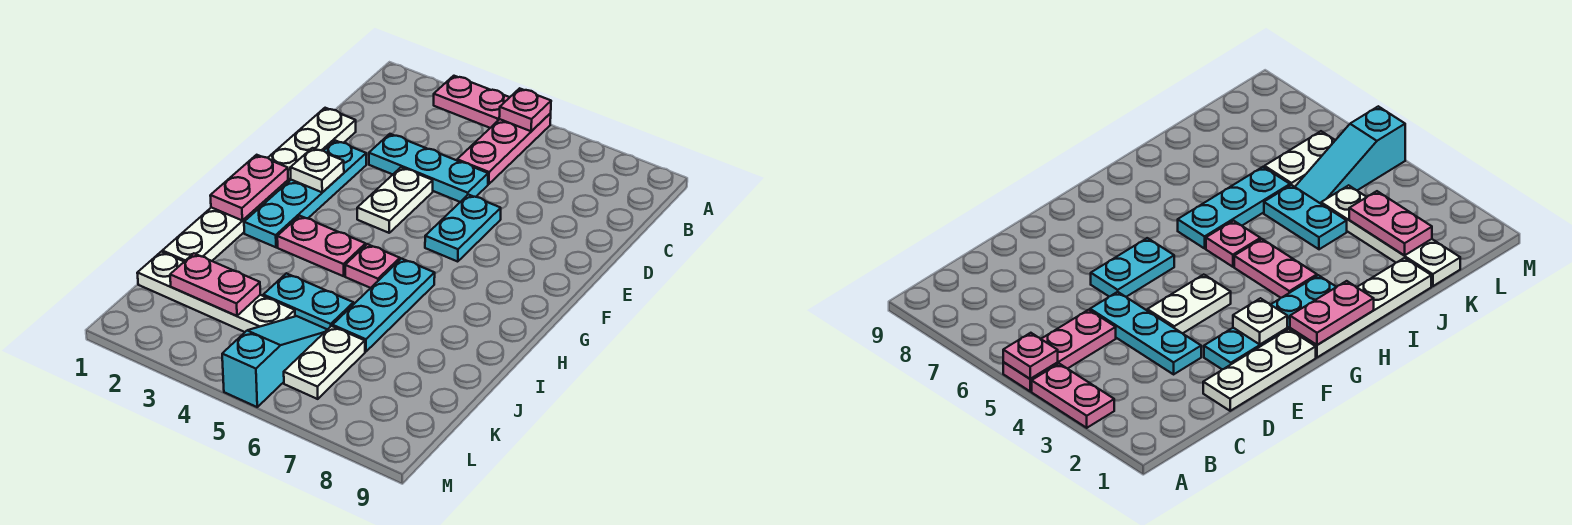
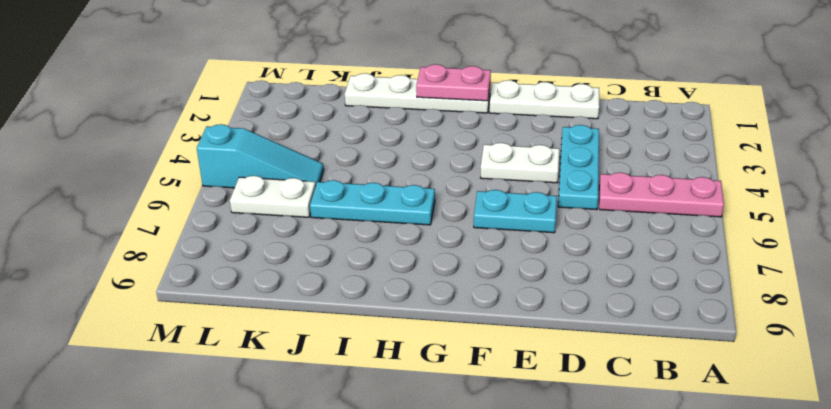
none -> pink 1x2 plate [434,76,510,128]
none -> cyan 1x4 plate [244,140,366,247]
none -> pink 1x2 plate [277,216,366,276]

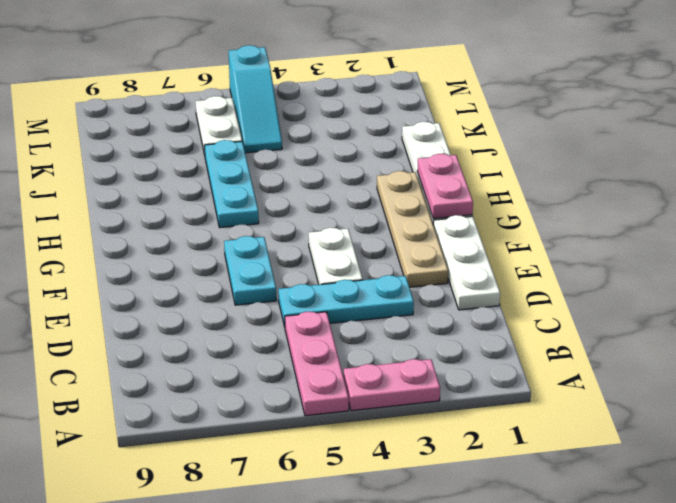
tan 1x4 plate [377,171,448,287] -> cyan 1x4 plate [244,140,366,247]
none -> pink 1x2 plate [277,216,366,276]
none -> pink 1x1 plate [345,244,400,288]
none -> cyan 1x2 plate [263,273,353,330]

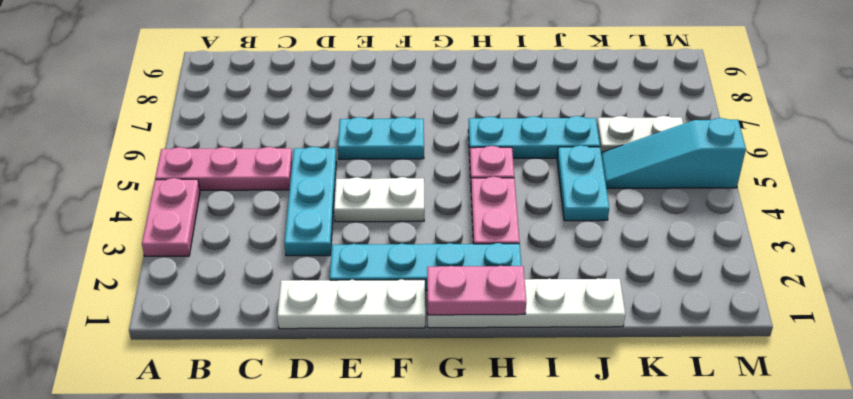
none -> white 1x4 plate [137,252,295,332]
none -> pink 1x1 plate [499,88,551,131]
none -> white 1x1 plate [290,148,344,192]

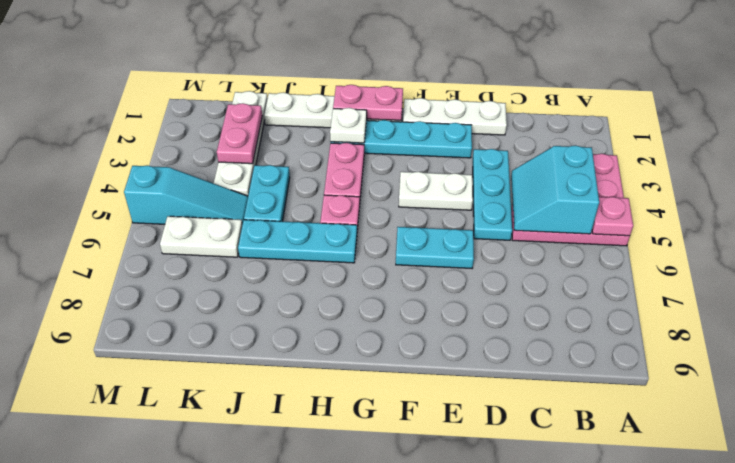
cyan 2x2 slope [511,145,599,234] -> none
white 1x1 plate [330,108,367,143] -> white 1x1 plate moved to [290,148,344,192]

